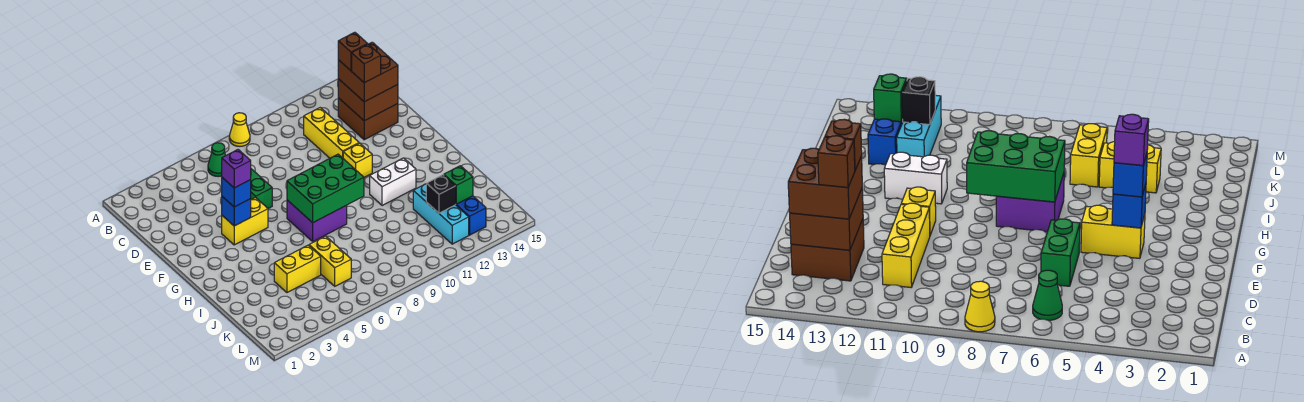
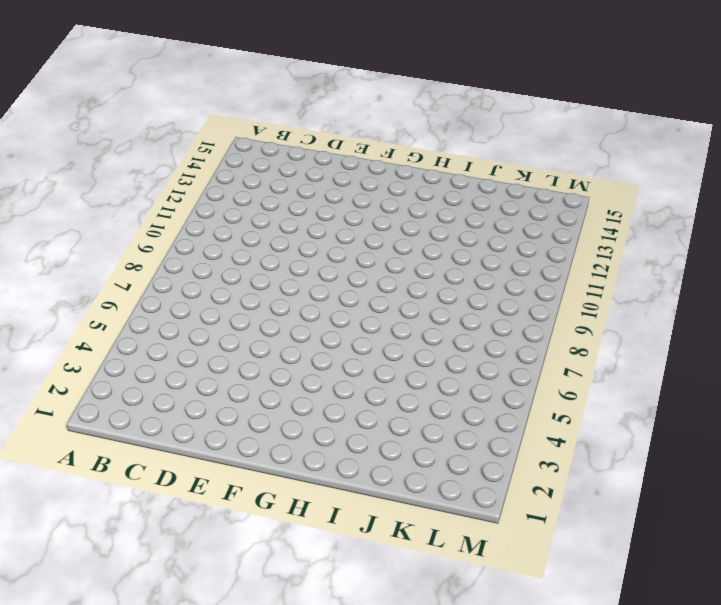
none -> yellow 1x1 cone [229,113,250,146]
none -> green 1x1 cone [208,143,226,177]
none -> yellow 1x3 brick [304,108,359,158]

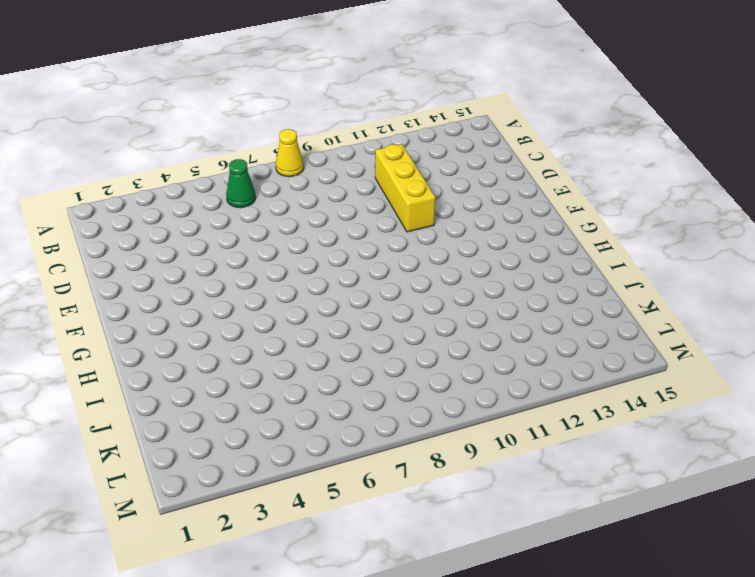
none -> brown 2x2 brick [338,98,398,140]
none -> green 1x2 brick [251,169,272,209]
none -> yellow 1x2 brick [222,197,268,245]

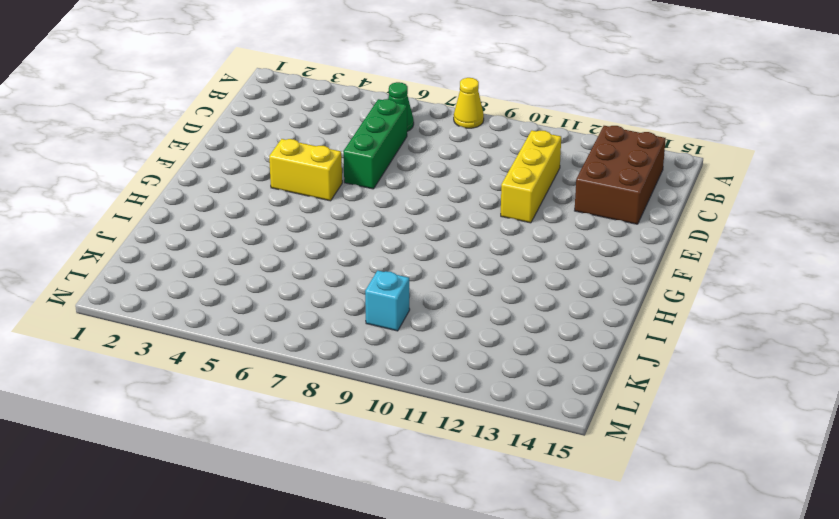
brown 2x3 brick [575,126,666,224] -> brown 2x2 brick [338,98,398,140]
green 1x3 brick [343,99,407,189] -> green 1x2 brick [251,169,272,209]
cyan 1x1 brick [365,270,410,331] -> none
none -> yellow 1x1 brick [343,143,372,177]
none -> purple 2x2 brick [287,200,347,241]
none -> white 1x2 brick [370,158,416,206]

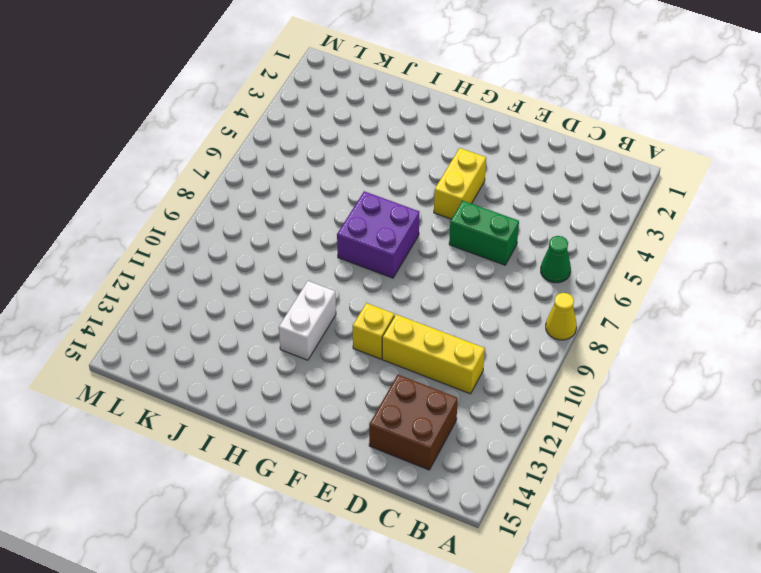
none -> yellow 1x2 brick [274,245,321,293]
none -> yellow 1x2 brick [309,236,351,286]
none -> cyan 1x3 brick [413,184,469,244]

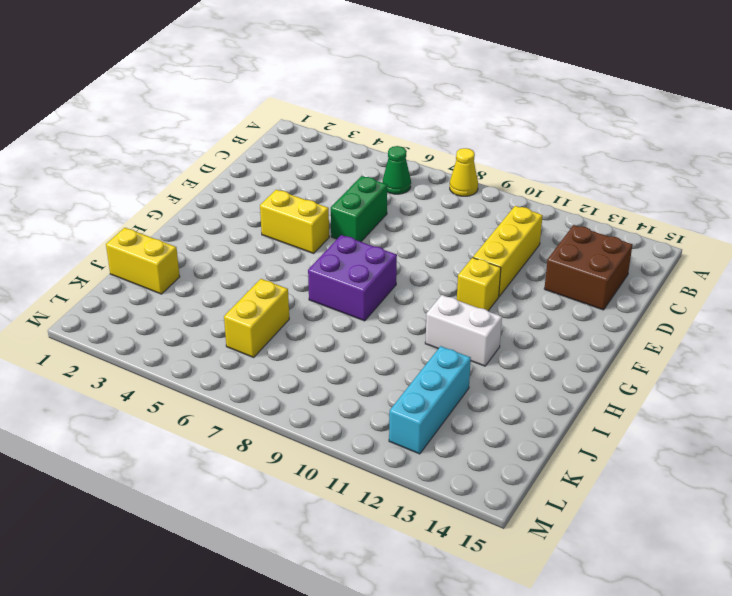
yellow 1x2 brick [106,228,180,294] -> yellow 1x2 brick moved to [274,245,321,293]
none -> blue 1x3 brick [456,196,486,235]
none -> brown 2x2 brick [338,79,398,121]
none -> blue 1x1 brick [222,197,251,226]

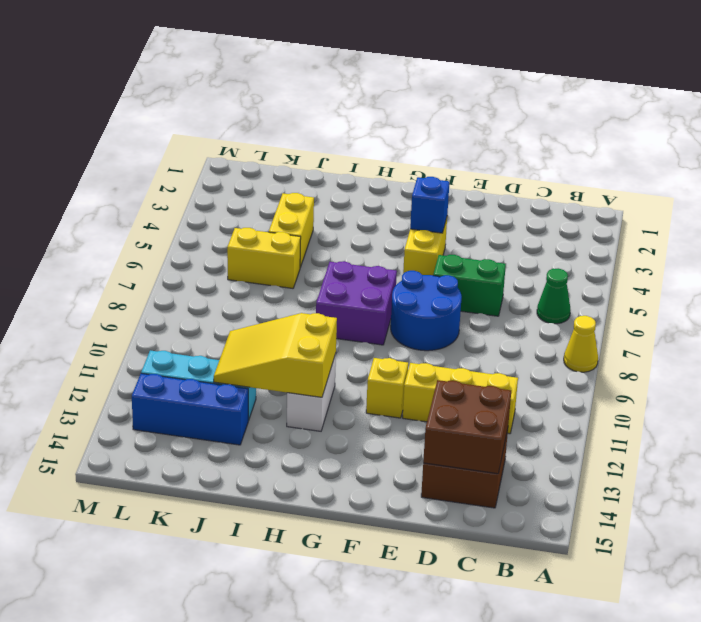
blue 2x2 round brick [391,271,462,351] -> none
yellow 2x3 slope [214,313,337,397] -> none
none -> green 2x3 brick [287,154,364,223]
none -> black 1x1 brick [426,175,456,213]
none -> green 1x1 brick [444,166,473,204]

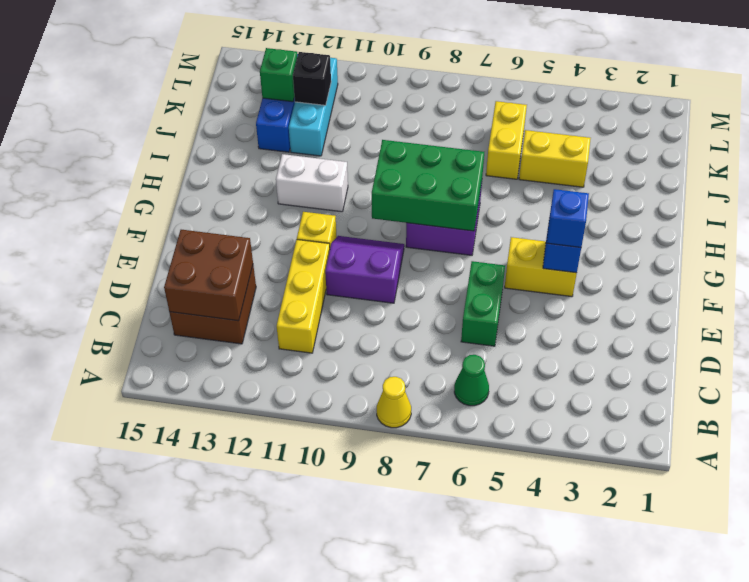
purple 2x2 slope [325,236,404,303] -> none
none -> brown 2x2 brick [338,42,398,102]
none -> brown 1x1 brick [338,32,367,71]
none -> brown 1x1 brick [352,44,381,83]

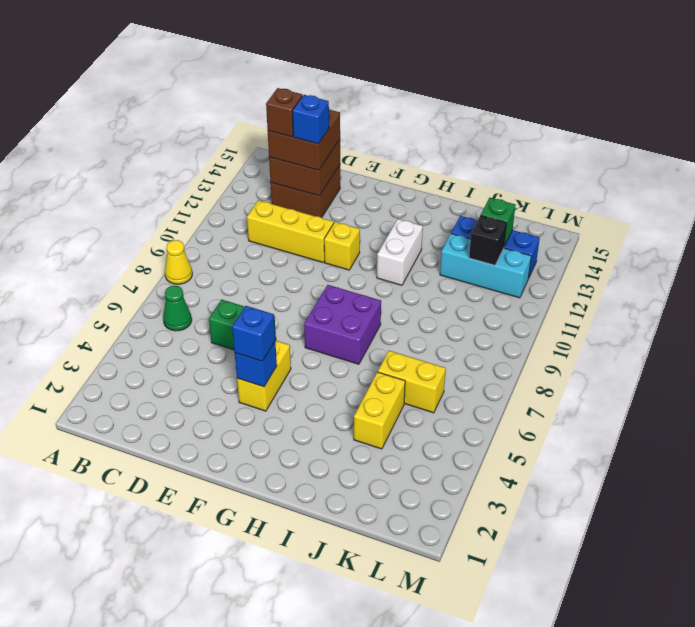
blue 1x1 brick [292,95,329,144] -> brown 1x1 brick [352,44,381,83]
none -> green 2x3 brick [287,154,364,223]
none -> purple 1x1 brick [222,150,251,188]

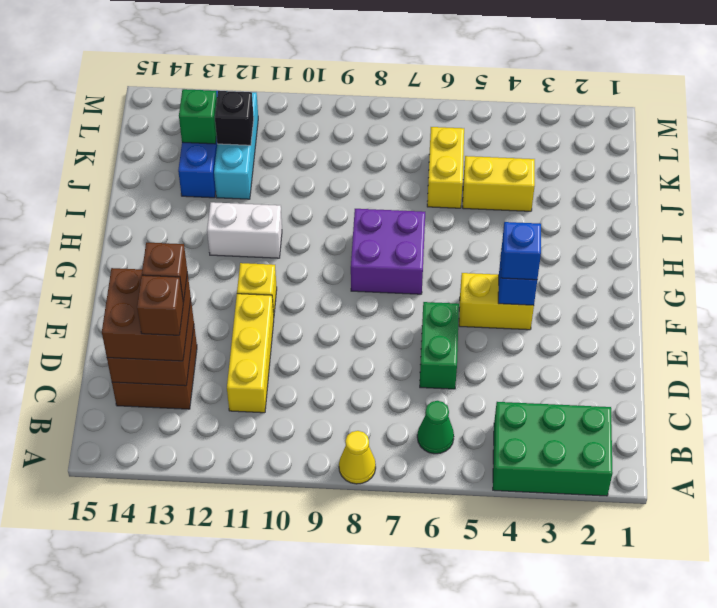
green 2x3 brick [493,402,613,496] -> green 2x3 brick moved to [287,154,364,223]
none -> purple 1x1 brick [222,150,251,188]

